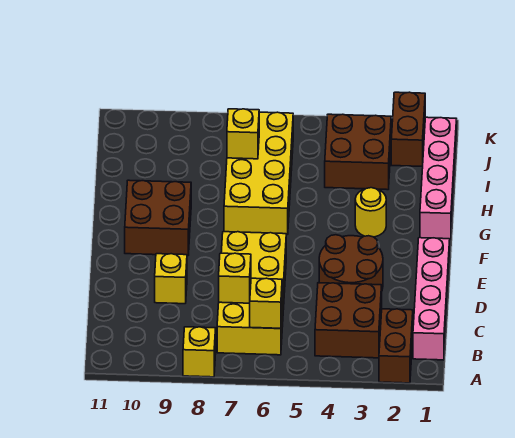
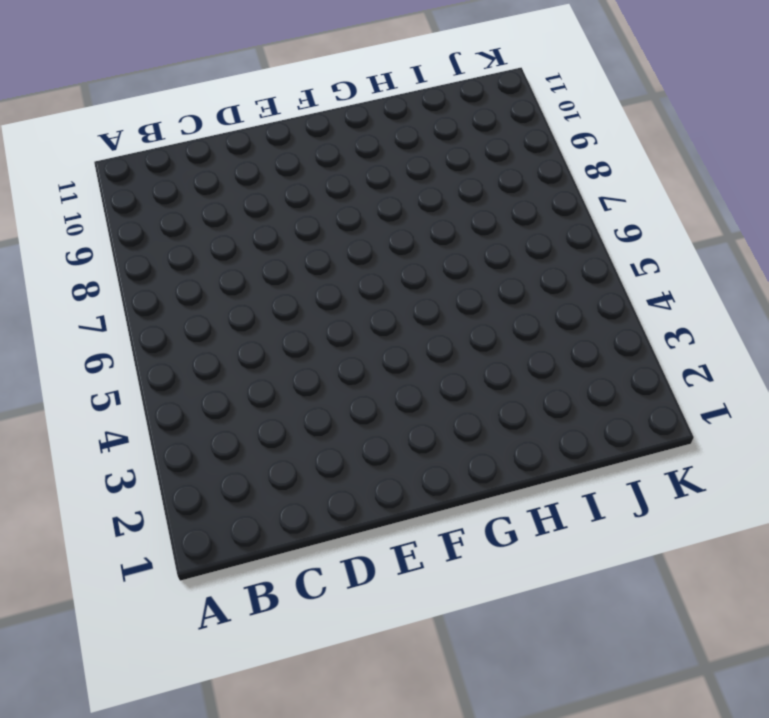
none -> brown 1x2 brick [379,309,413,383]
none -> yellow 1x1 brick [183,327,216,377]
none -> pink 1x4 brick [413,238,450,360]

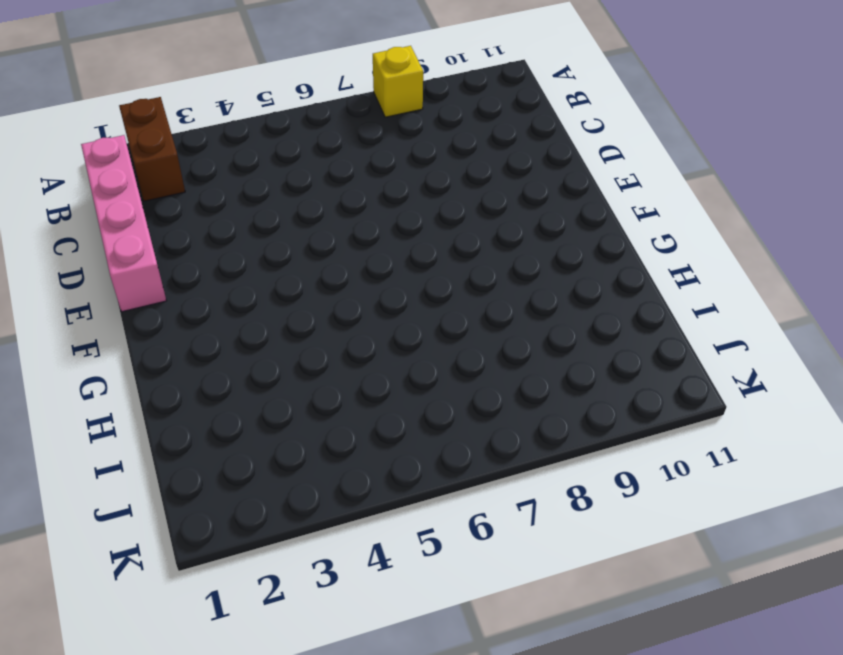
none -> brown 2x2 brick [315,283,382,358]
none -> yellow 2x4 brick [217,232,286,355]
none -> brown 2x2 round brick [319,235,383,289]

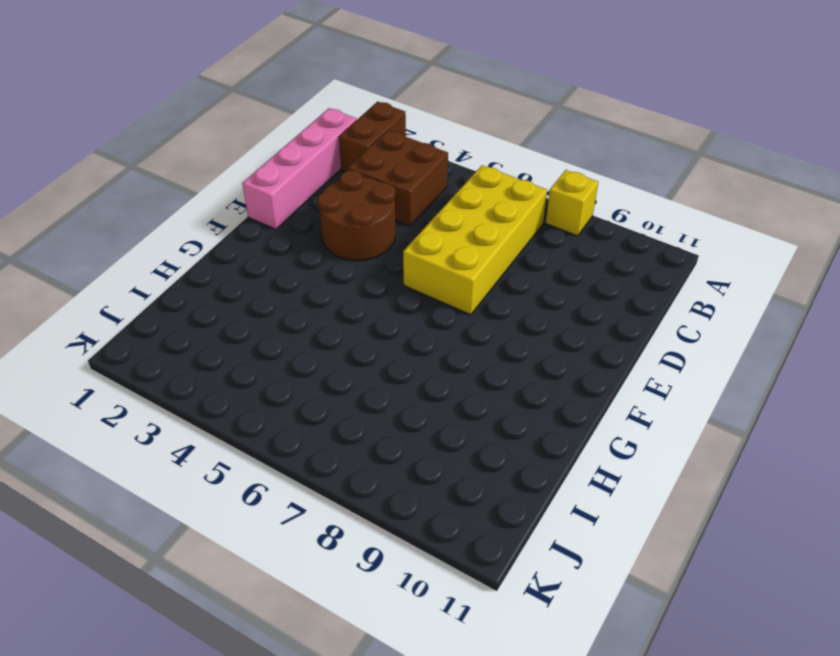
none -> yellow 1x1 brick [155,254,187,304]
none -> brown 2x2 brick [125,180,191,256]
none -> pink 1x4 brick [420,117,457,240]

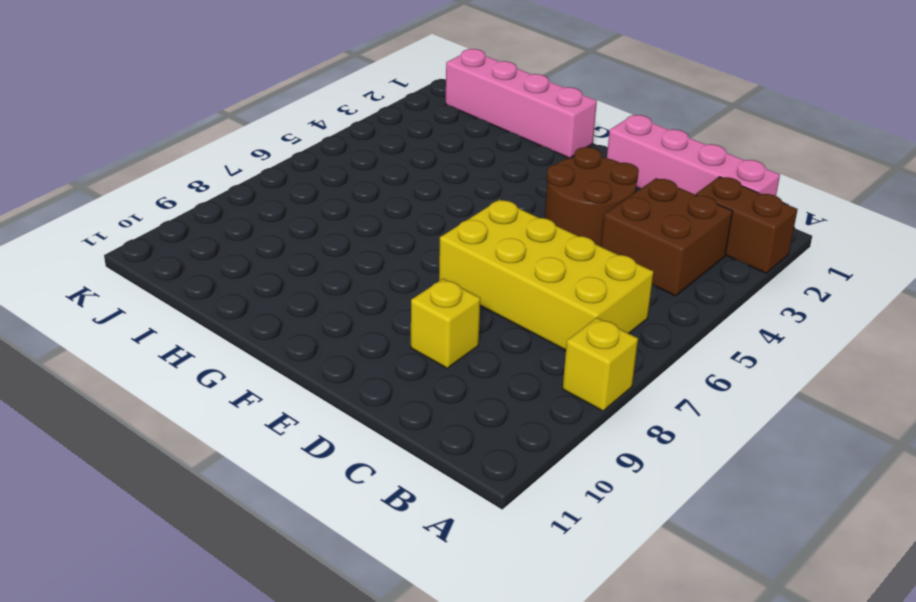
none -> brown 2x2 brick [125,180,191,256]
none -> yellow 1x1 round brick [355,188,386,237]
none -> yellow 2x4 brick [224,112,293,235]

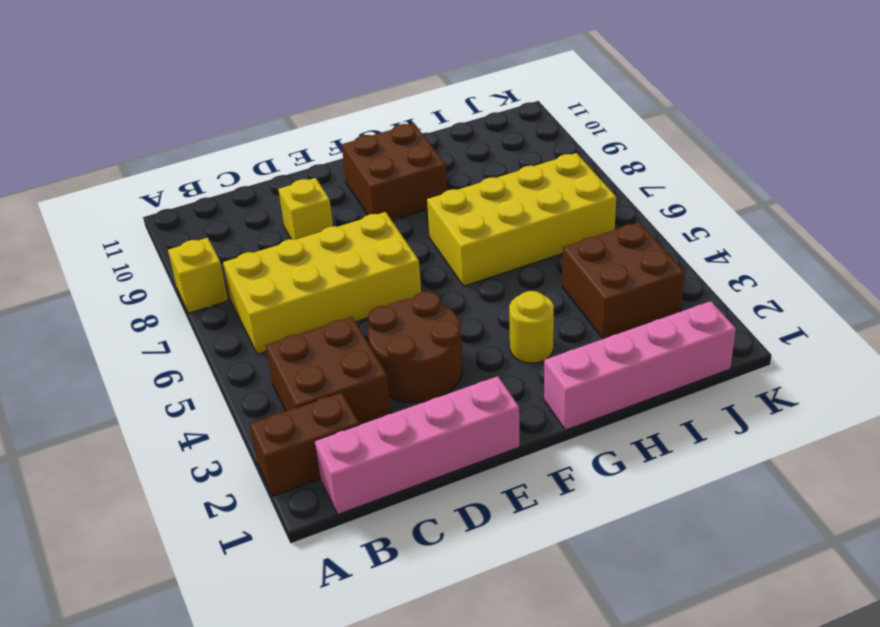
none -> brown 1x2 brick [391,92,425,167]
none -> yellow 1x1 brick [250,278,282,328]
none -> yellow 1x1 brick [219,253,251,303]

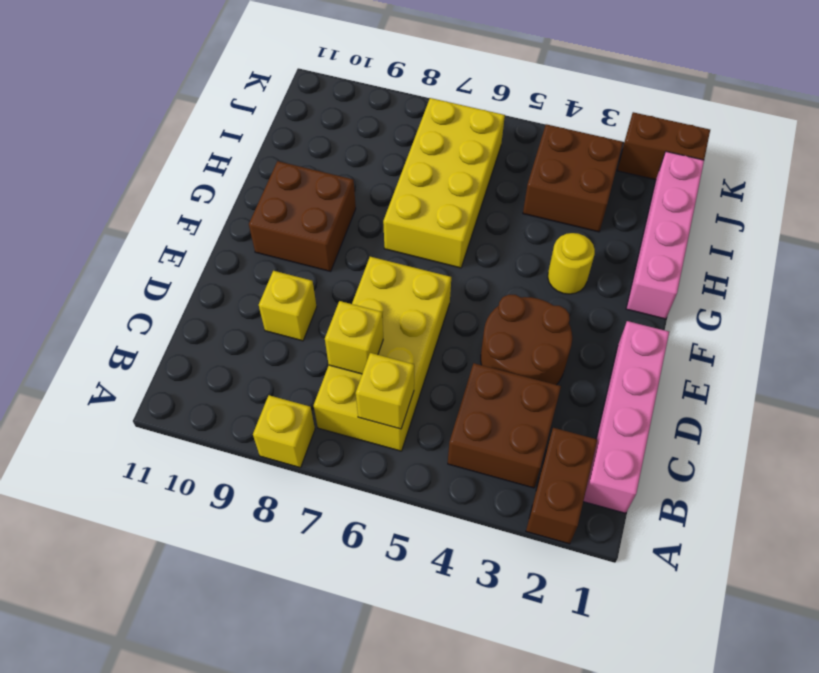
brown 1x2 brick [617,112,710,180] -> brown 1x2 brick turned to [391,92,425,167]
none -> yellow 1x1 brick [227,109,259,159]

